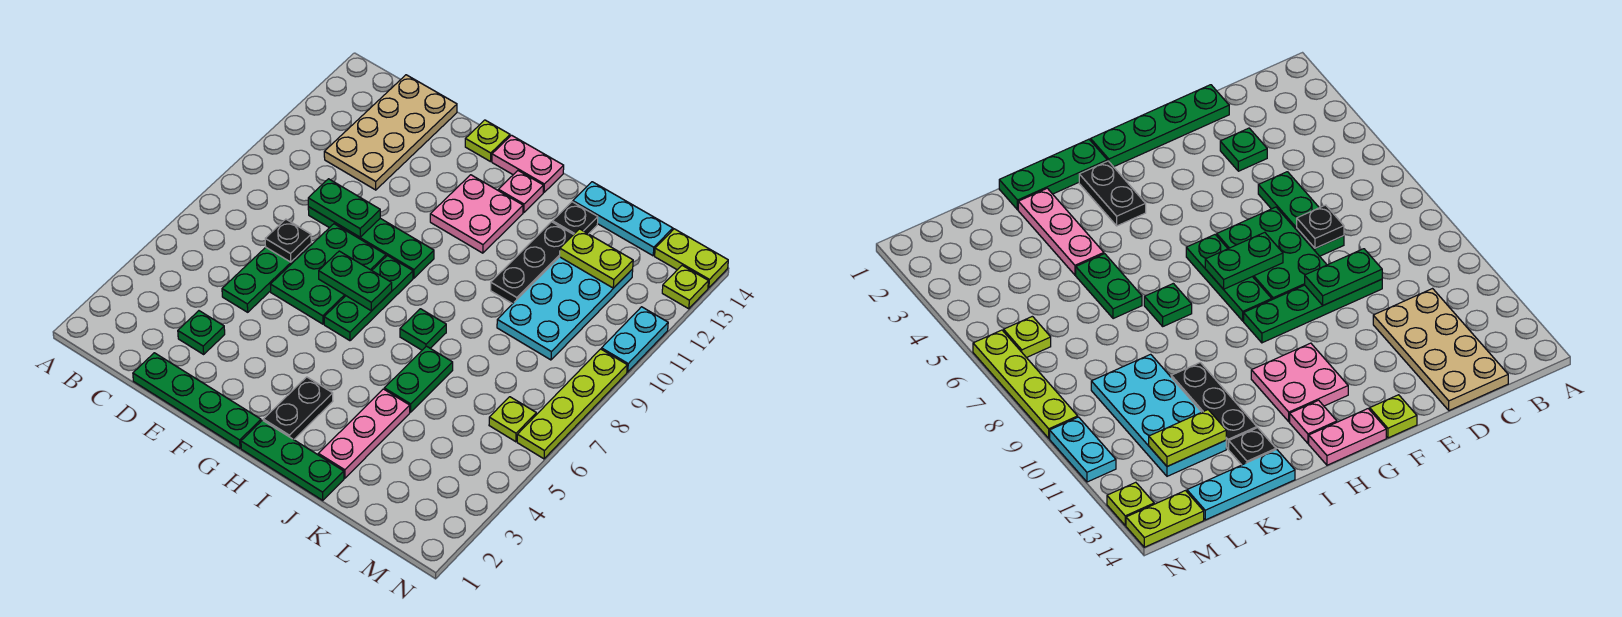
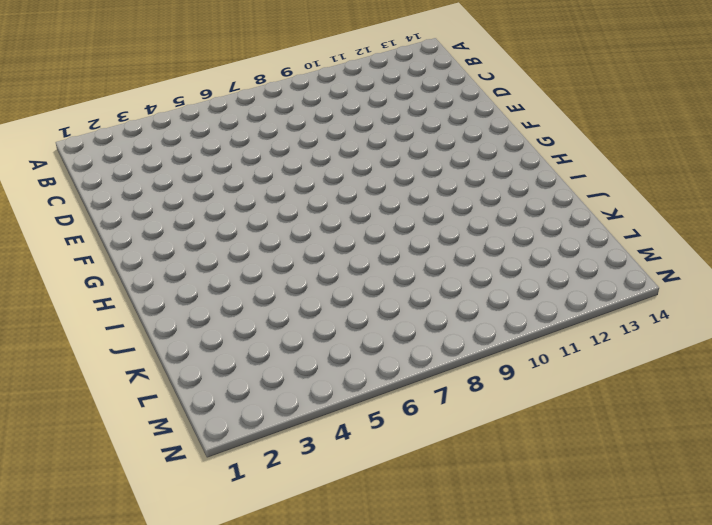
none -> tan 2x4 plate [324,75,457,190]
none -> green 1x4 plate [133,353,261,448]
none -> green 1x1 plate [178,311,225,354]

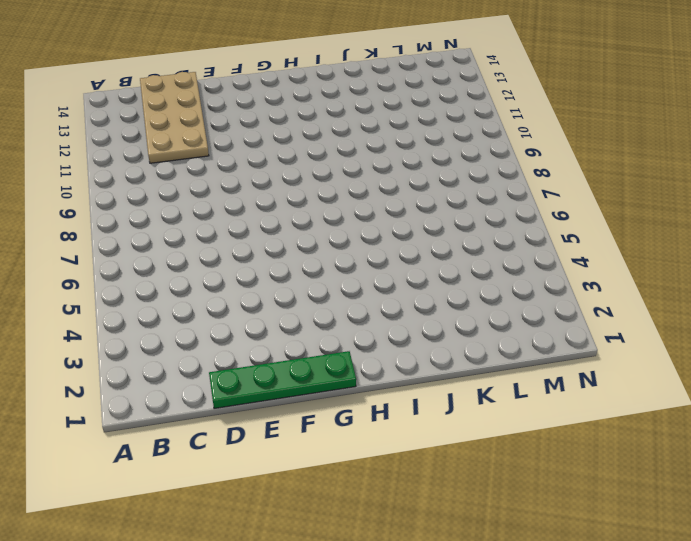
none -> green 1x1 plate [178,311,225,354]
none -> green 1x3 plate [222,244,311,312]
none -> green 1x4 plate [308,207,434,278]

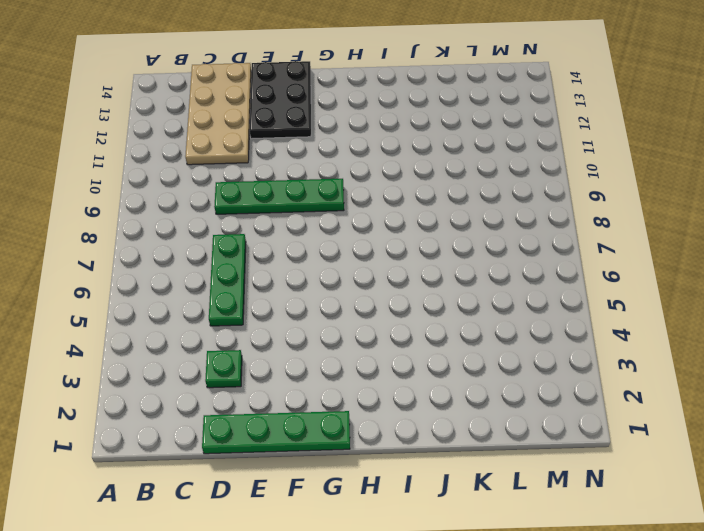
black 2x3 plate [250,61,311,139] -> lime 1x1 plate [465,120,510,162]
none -> green 2x3 plate [270,224,386,324]
none -> green 1x3 plate [324,256,413,341]
none -> pink 2x2 plate [430,175,523,253]

